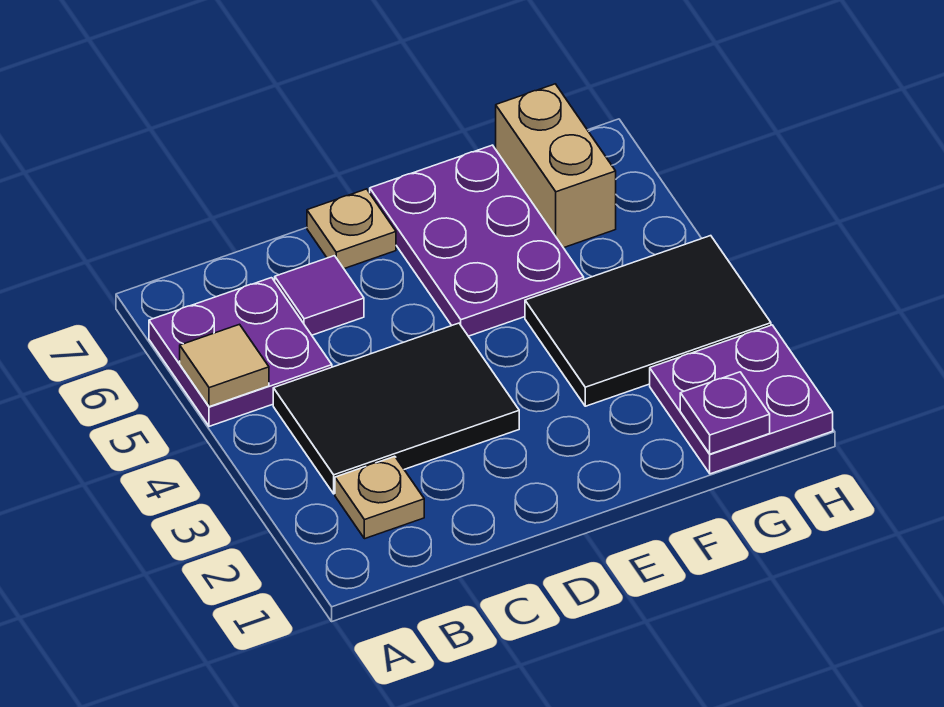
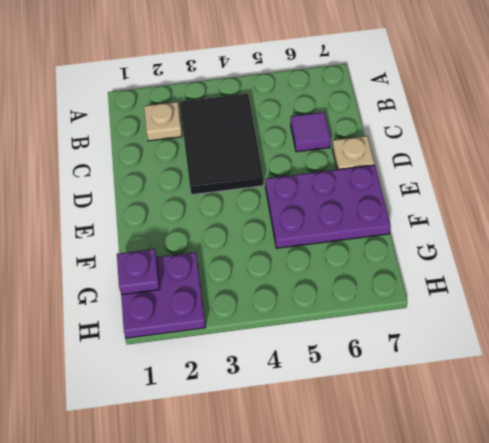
none -> purple 2x2 plate [149,278,332,426]
none -> black 2x3 tile [525,236,771,406]

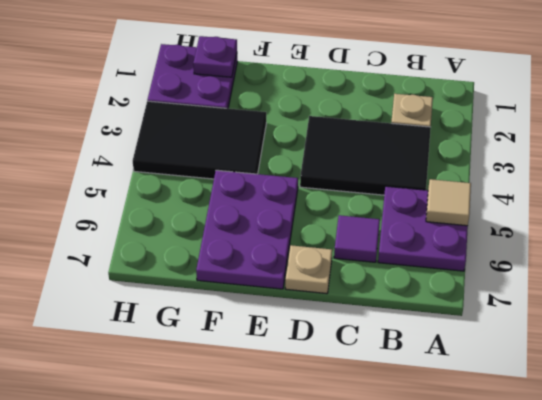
none -> tan 1x2 brick [496,84,616,248]

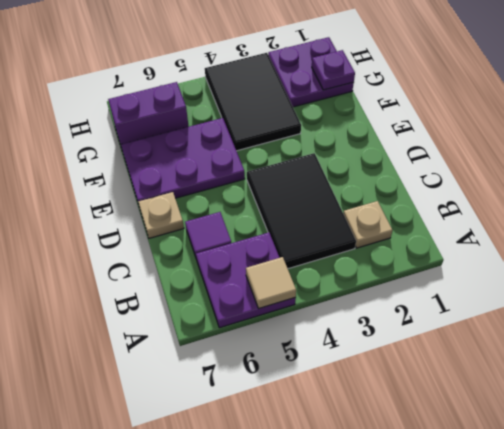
purple 1x2 brick [108,82,189,144] -> tan 1x2 brick [496,84,616,248]

